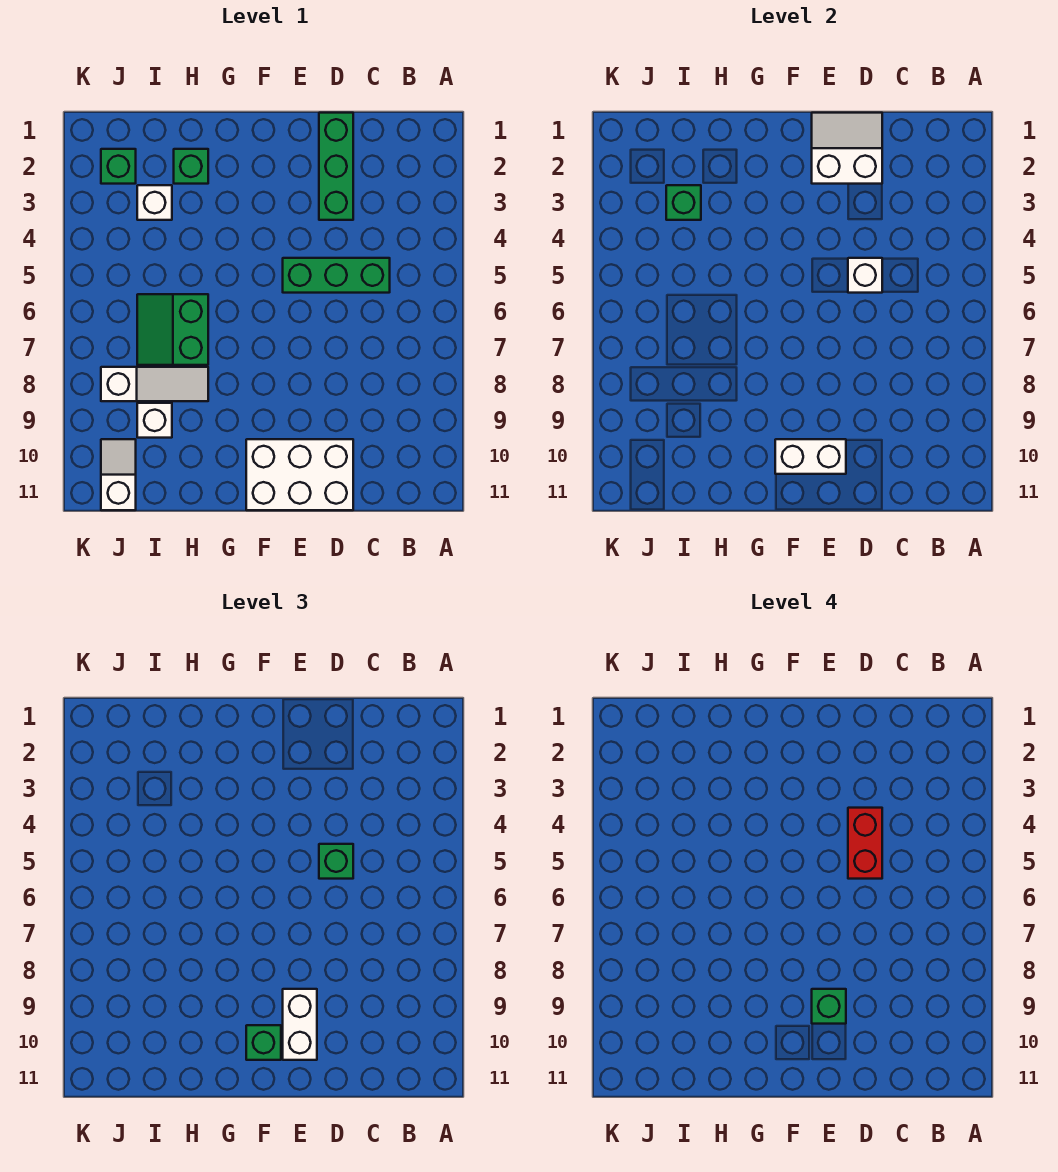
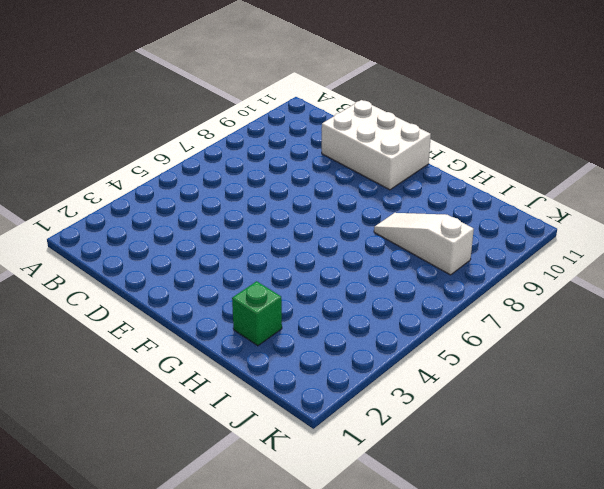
none -> green 1x3 brick [283,258,390,293]
none -> green 1x3 brick [319,113,353,220]
none -> green 2x2 slope [137,294,208,365]

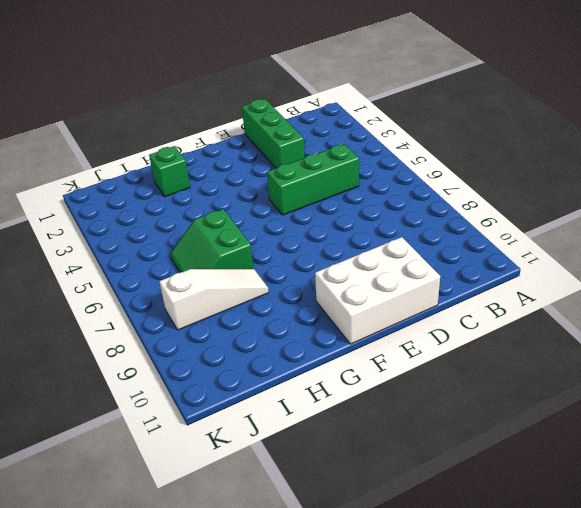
none -> white 1x1 brick [137,185,172,220]
none -> white 1x1 brick [137,403,172,438]
none -> green 1x1 brick [101,149,136,184]

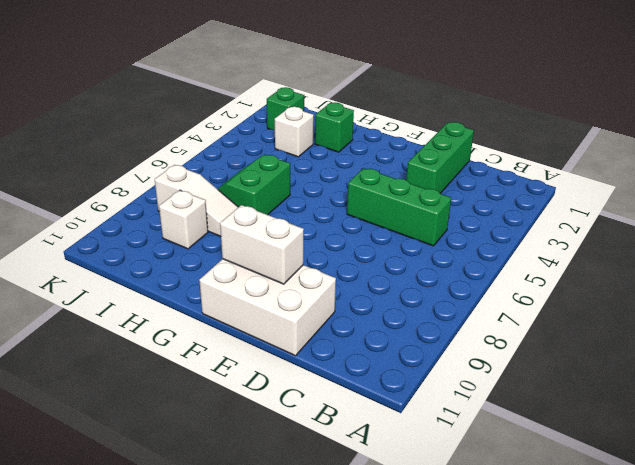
none -> white 1x2 slope [101,439,136,510]
none -> white 2x2 slope [812,113,882,184]
none -> white 1x1 brick [848,258,882,293]

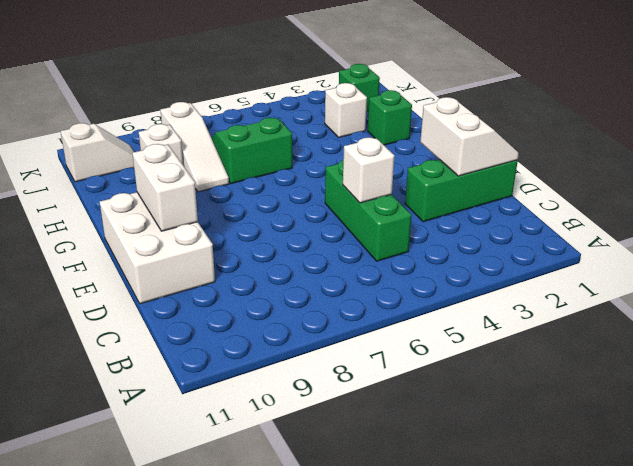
none -> green 1x1 brick [666,185,701,220]
none -> green 1x1 brick [319,844,353,879]
none -> white 1x2 brick [283,989,317,1060]

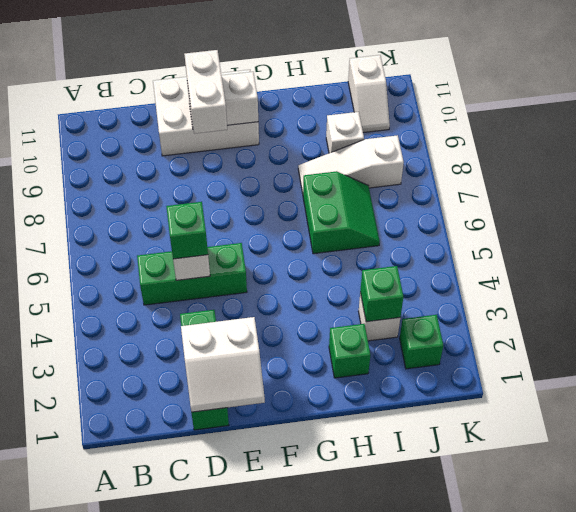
none -> green 1x1 brick [246,1025,281,1060]
none -> red 1x2 brick [848,808,882,879]
none -> green 1x1 brick [812,989,846,1024]

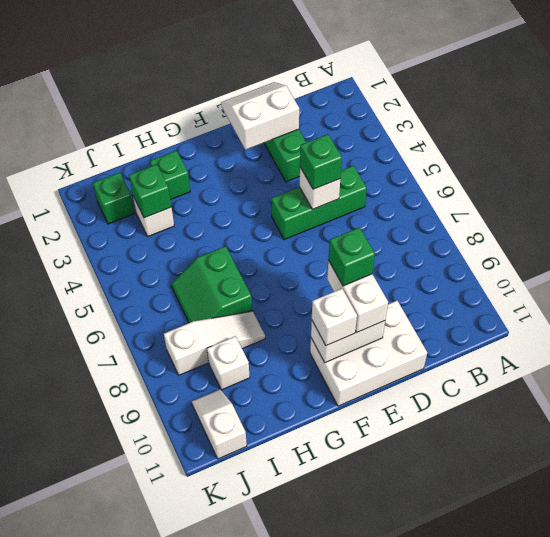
white 1x1 brick [312,289,357,346] -> green 1x1 brick [246,1025,281,1060]
none -> red 1x2 brick [848,808,882,879]

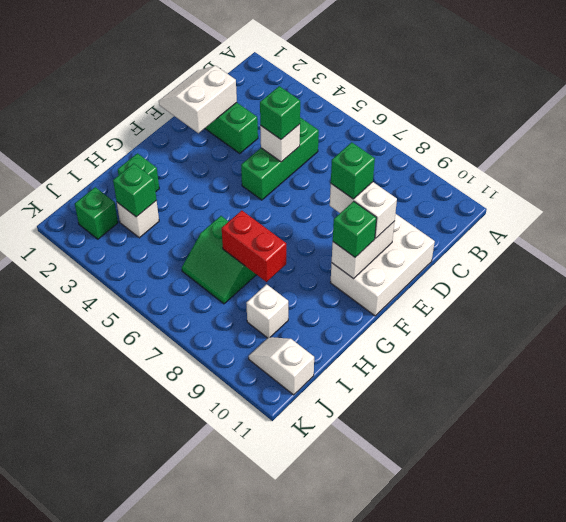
red 1x2 brick [222,211,286,282] -> red 1x2 brick moved to [848,808,882,879]
none -> white 1x3 slope [101,367,208,401]

